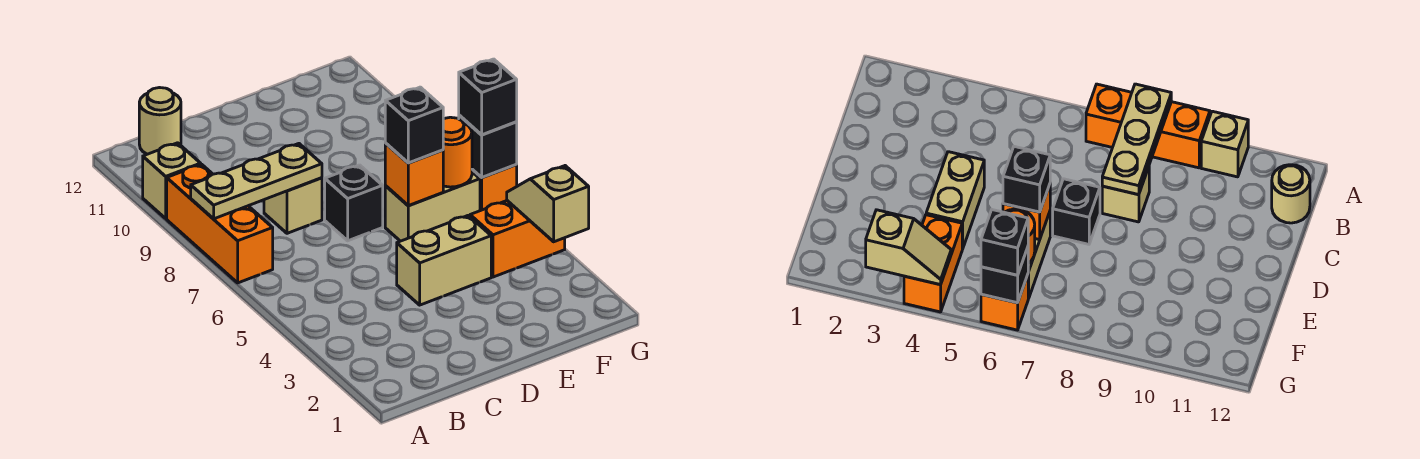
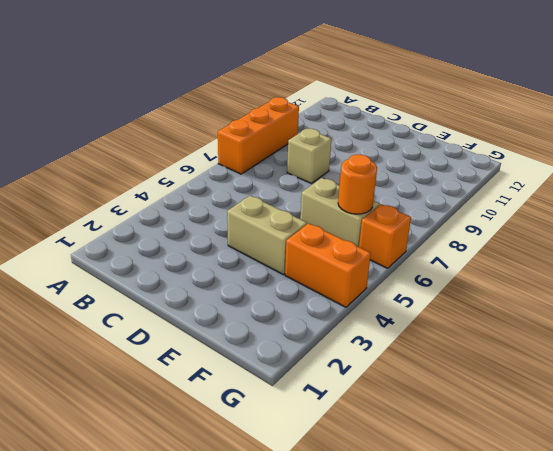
none -> tan 1x1 brick [143,143,201,218]
none -> tan 1x1 round brick [139,88,181,154]
none -> black 1x1 brick [325,165,383,241]

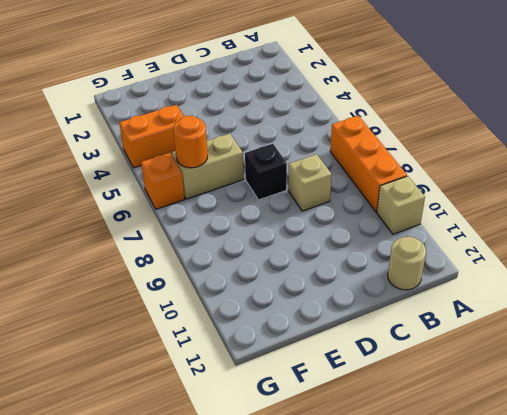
none -> tan 1x2 brick [397,215,491,305]
none -> tan 1x3 plate [191,144,322,219]
none -> orange 1x1 brick [385,143,443,206]

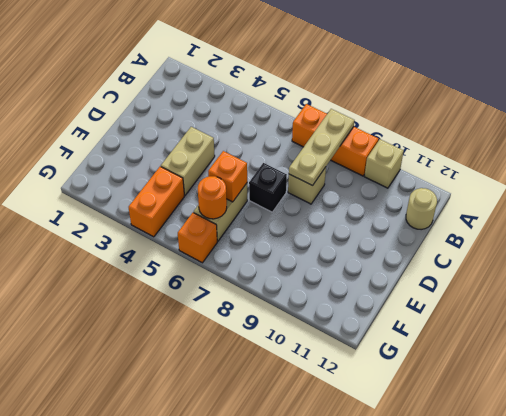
none -> tan 1x2 slope [507,166,589,242]
none -> black 1x1 brick [459,115,517,178]
none -> black 1x1 brick [385,87,443,163]

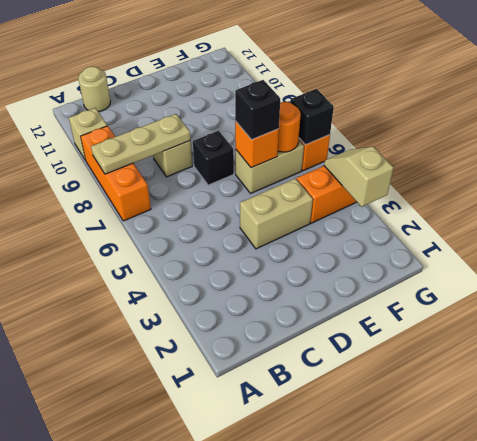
none -> black 1x1 brick [459,59,517,135]

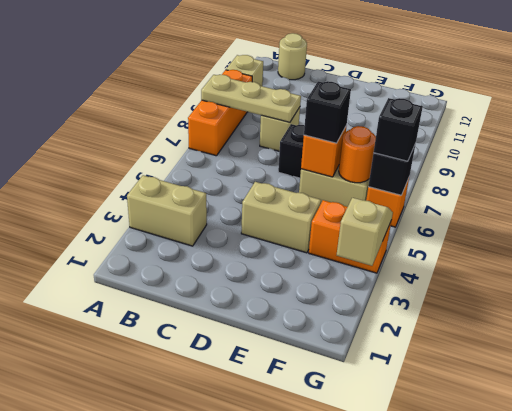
tan 1x2 brick [127,175,207,246] -> none

